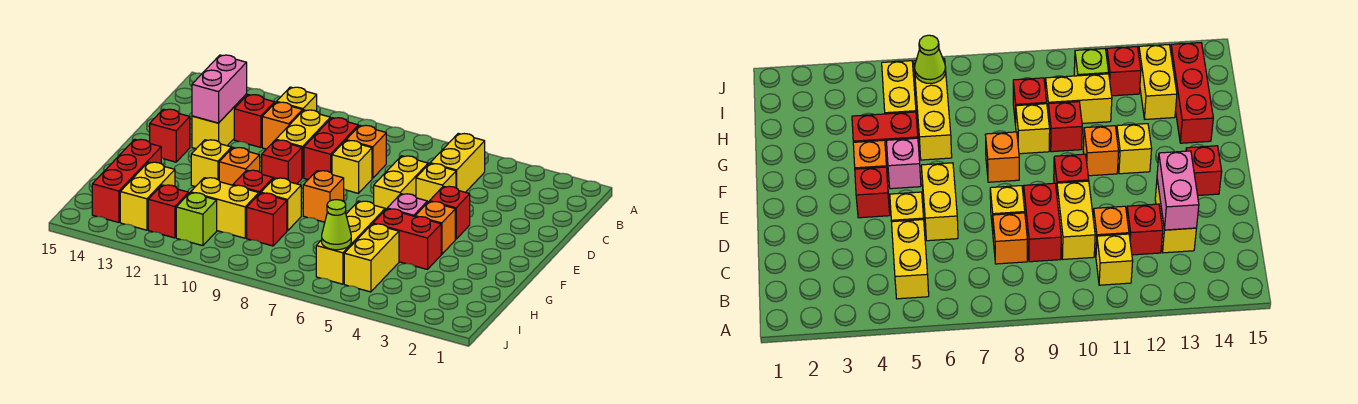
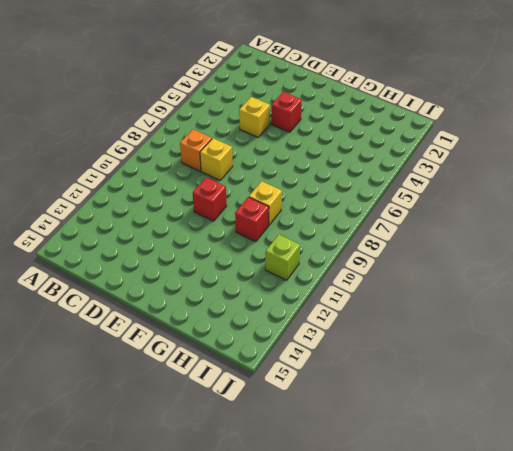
none -> yellow 1x2 brick [430,133,485,192]
none -> yellow 1x1 brick [277,87,317,111]
none -> red 1x2 brick [304,118,358,179]
none -> yellow 1x2 brick [276,110,330,178]

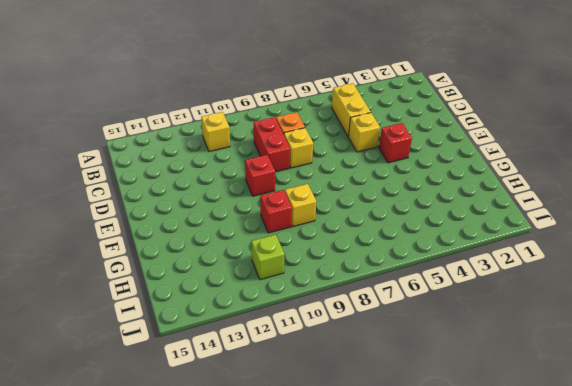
none -> yellow 1x2 brick [276,110,330,178]
none -> orange 1x1 brick [262,102,303,149]
none -> red 1x1 brick [234,95,275,147]
none -> yellow 1x2 brick [192,94,247,149]

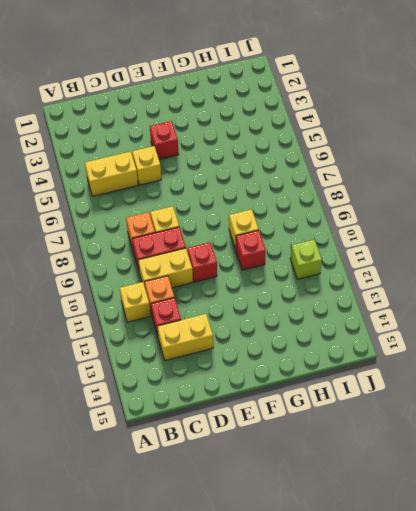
none -> yellow 1x2 brick [374,156,428,210]
none -> red 1x1 brick [150,109,190,162]
none -> orange 1x1 brick [415,201,455,254]
none -> pink 1x1 brick [387,194,427,216]

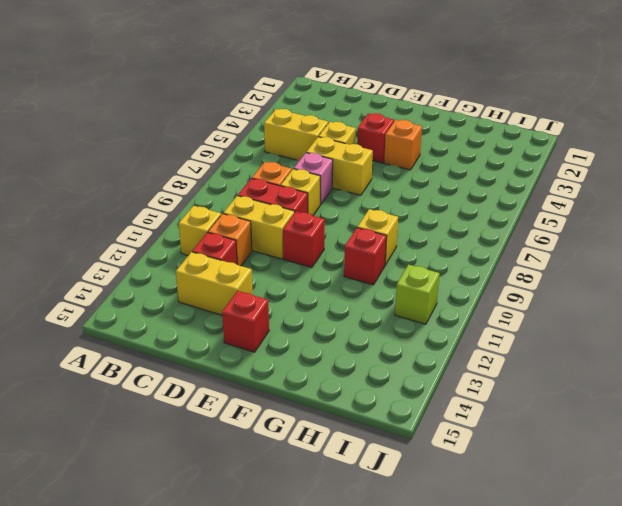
pink 1x1 brick [294,153,333,205] -> pink 1x1 brick moved to [387,194,427,216]
none -> orange 1x1 brick [303,171,344,222]
none -> orange 1x1 brick [219,148,260,185]
none -> yellow 1x1 brick [191,140,232,187]
none -> red 1x2 brick [373,209,441,269]

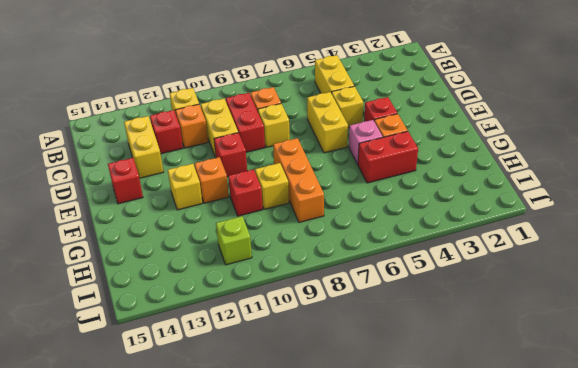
orange 1x3 brick [273,138,324,222] -> orange 1x1 brick [303,171,344,222]
none -> yellow 1x3 brick [316,201,385,284]
none -> red 1x3 brick [92,139,161,222]
none -> yellow 1x2 brick [344,224,399,292]
none -> red 1x1 brick [247,193,287,246]

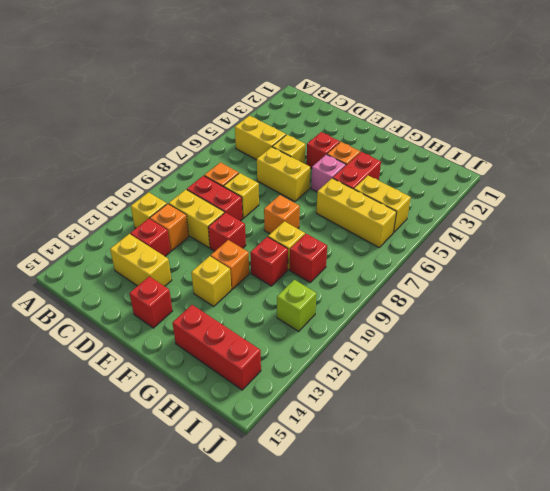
none -> yellow 1x2 brick [191,178,259,238]
none -> yellow 1x2 brick [120,162,175,230]
none -> red 1x1 brick [148,185,189,238]
none -> pink 1x2 brick [192,55,247,123]

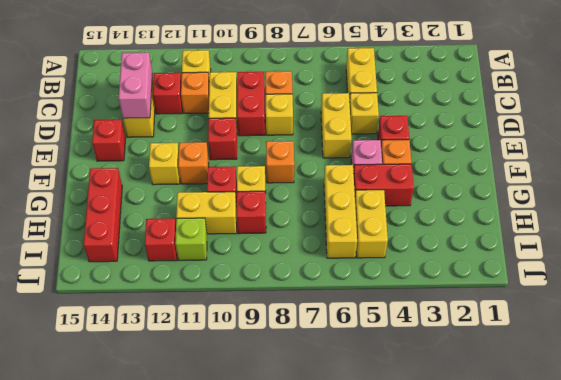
none -> yellow 1x2 brick [120,162,175,230]
none -> lime 1x1 cone [322,200,351,250]

